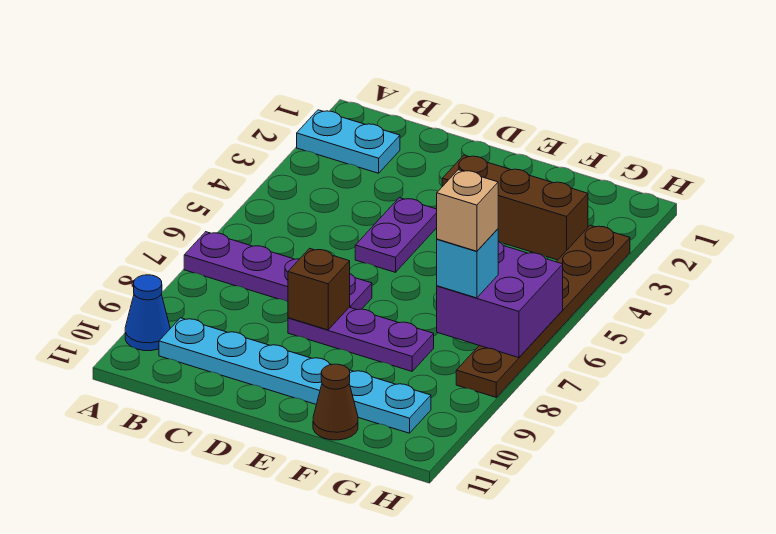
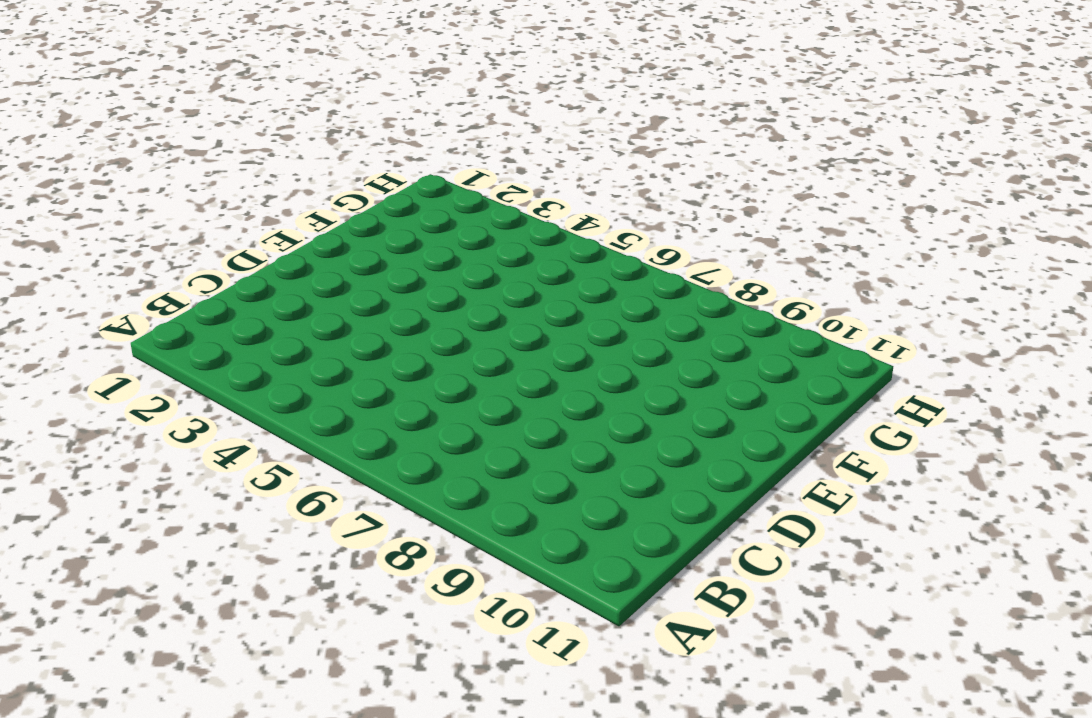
none -> cyan 1x2 plate [297,110,400,173]
none -> purple 1x4 plate [184,232,372,310]
none -> blue 1x1 cone [125,275,170,351]

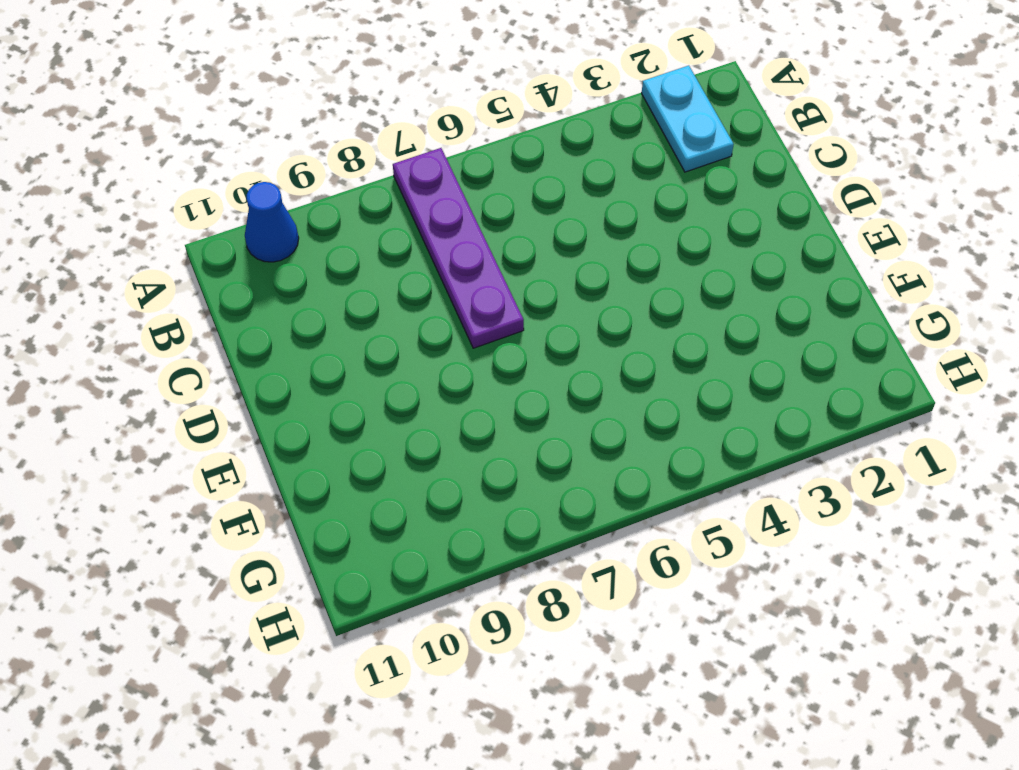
none -> cyan 1x6 plate [159,318,431,433]
none -> purple 1x2 plate [355,198,437,272]
none -> purple 1x3 plate [288,307,434,371]

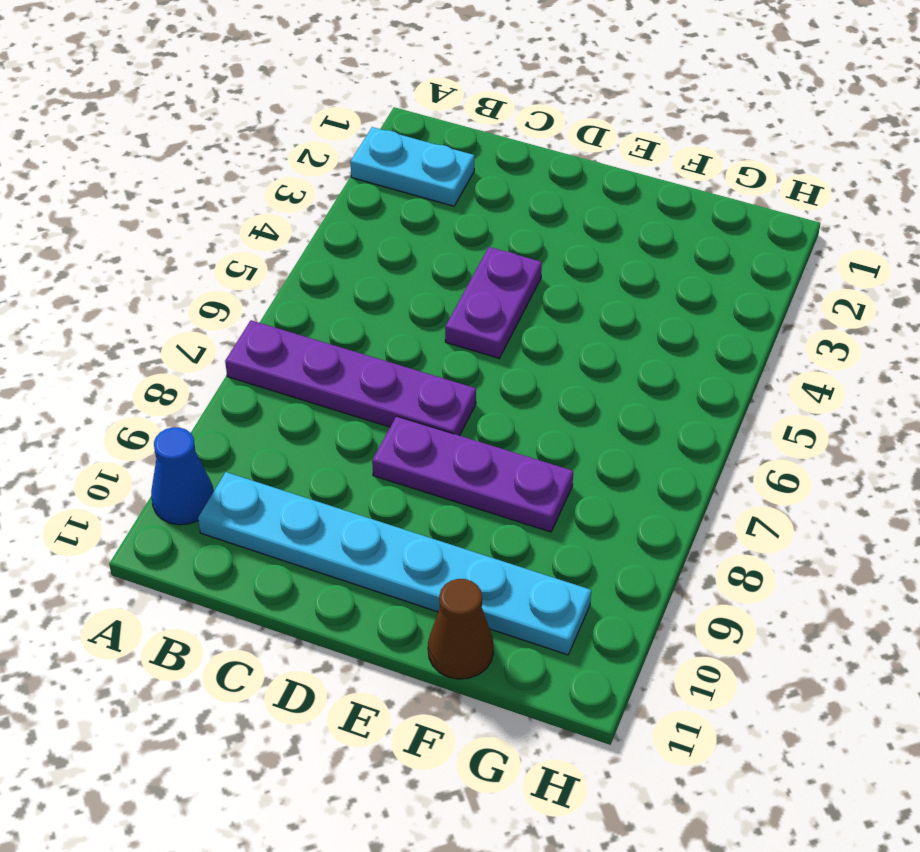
none -> brown 1x3 brick [442,155,588,260]
none -> brown 1x6 plate [456,225,630,397]
none -> brown 1x1 brick [288,248,350,330]

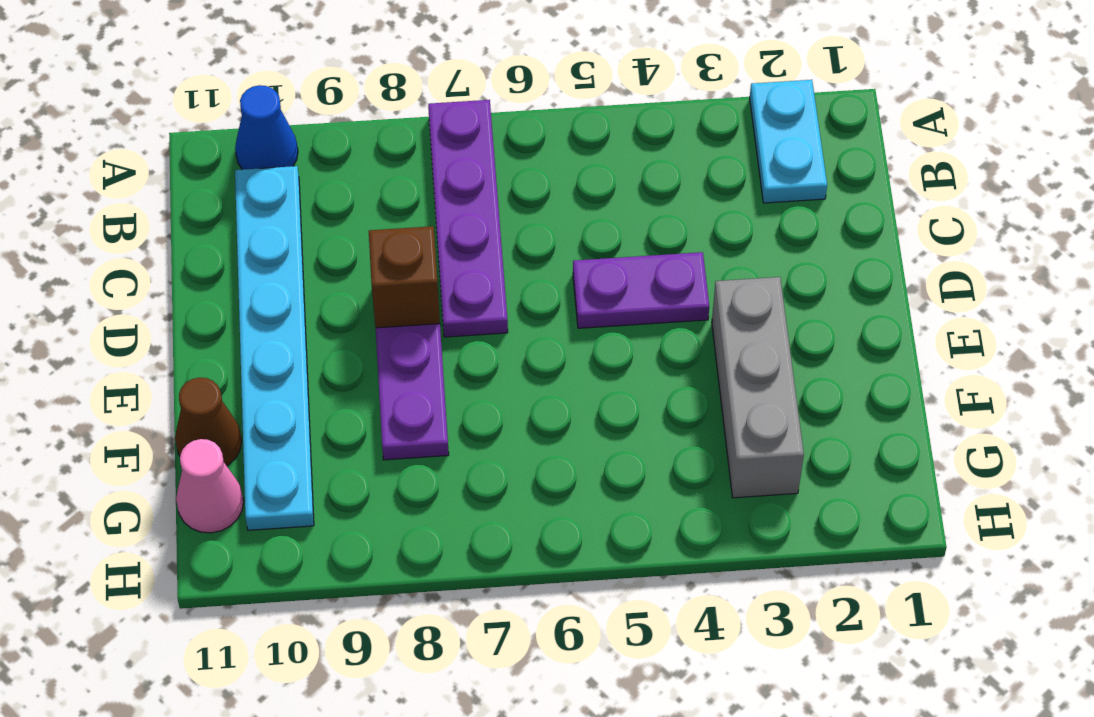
grey 1x3 brick [712,277,804,498] -> brown 1x3 brick [442,155,588,260]
pink 1x1 cone [176,439,243,533] -> none
none -> brown 1x6 plate [456,225,630,397]
none -> purple 2x2 brick [437,242,563,358]
none -> cyan 1x1 brick [437,229,498,298]

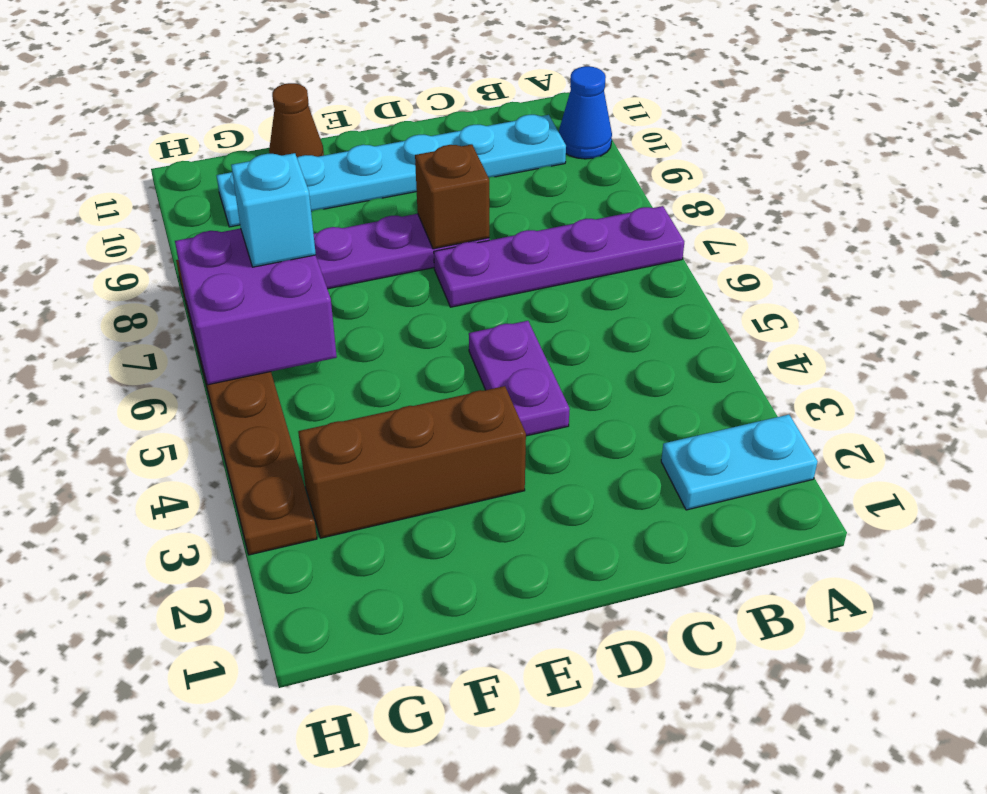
none -> tan 1x1 brick [437,170,498,251]

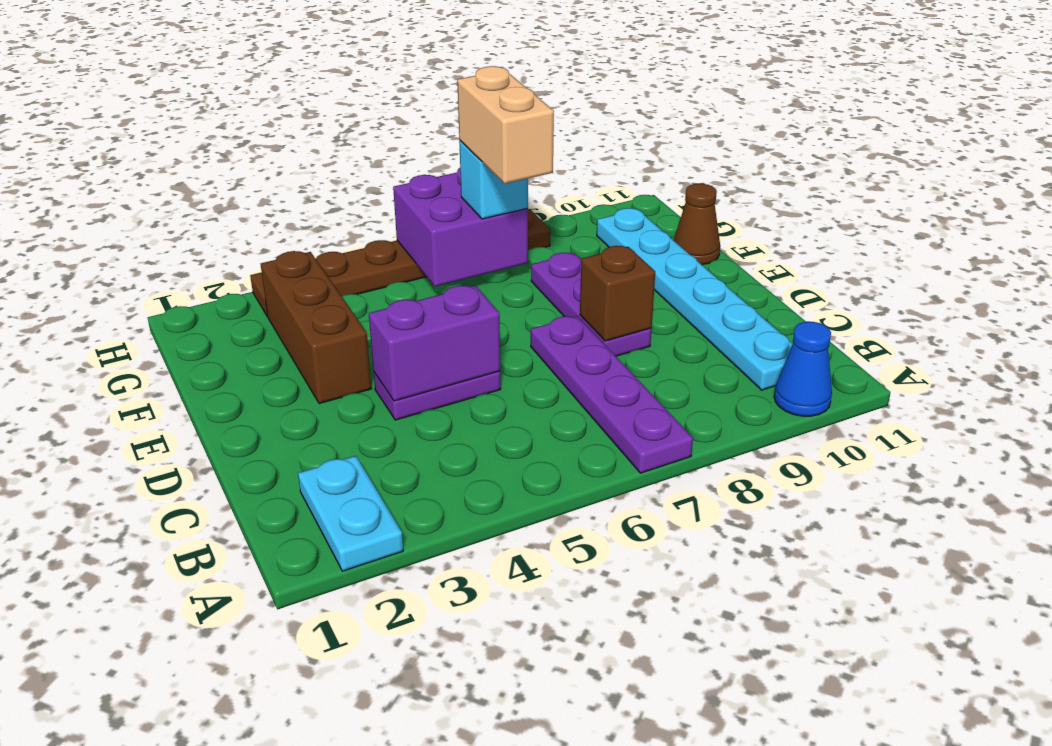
purple 1x2 brick [369,286,500,401] -> none
tan 1x2 brick [457,66,554,184] -> tan 1x1 brick [437,170,498,251]

